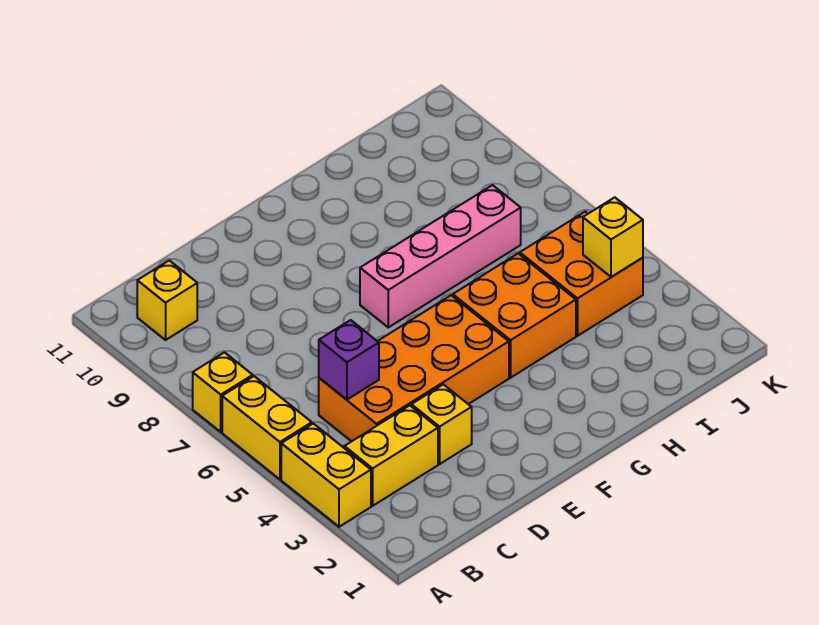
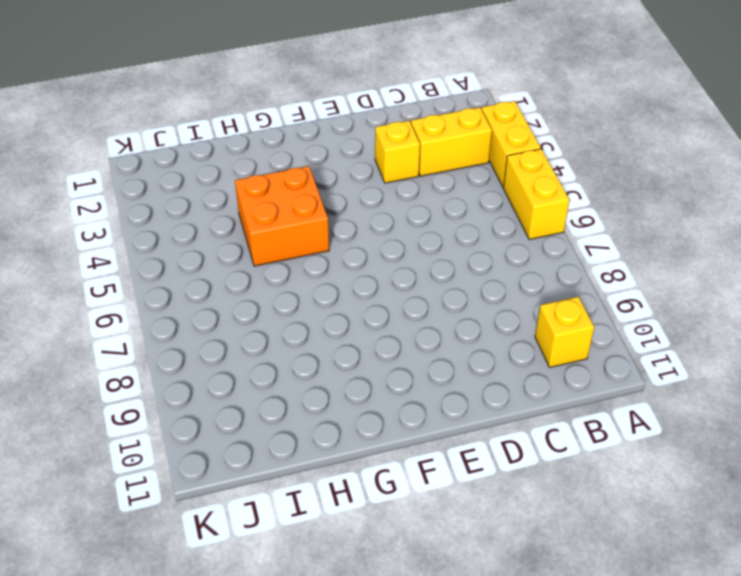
none -> yellow 1x1 brick [193,352,253,432]
none -> orange 2x4 brick [319,295,509,441]
none -> pink 1x4 brick [360,185,521,327]

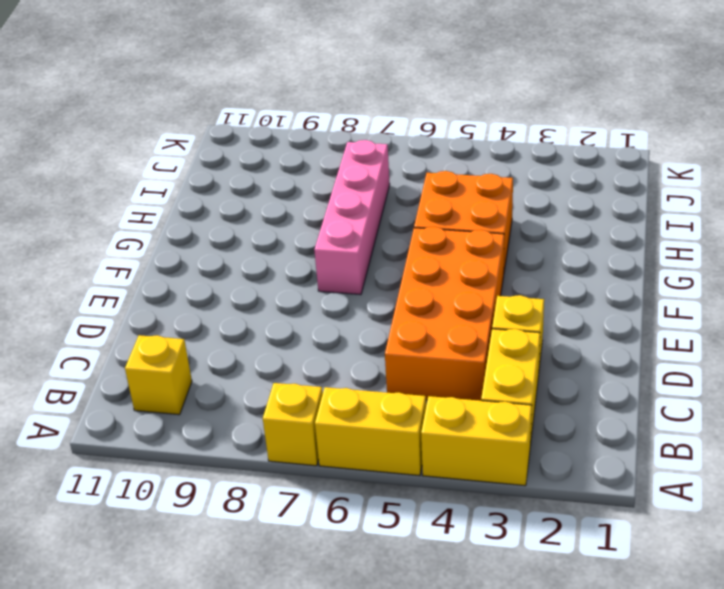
none -> orange 2x2 brick [520,212,643,336]
none -> purple 1x1 brick [319,320,379,400]
none -> yellow 1x1 brick [583,197,643,277]

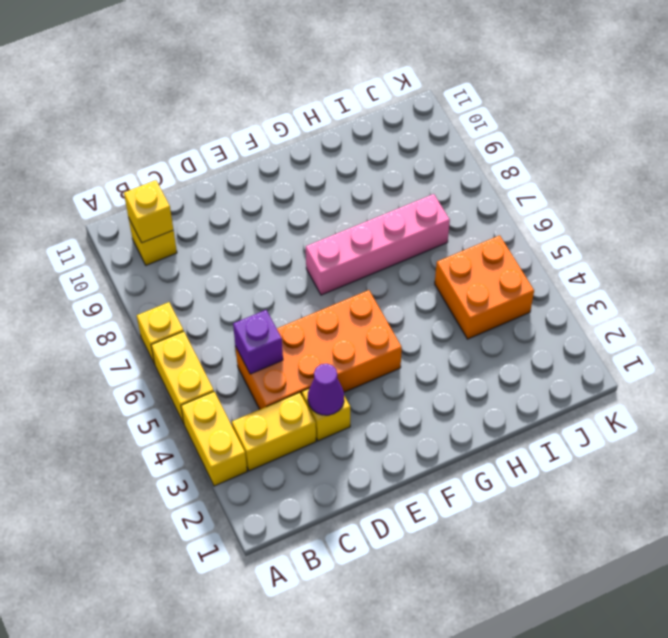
yellow 1x1 brick [124,180,173,243] -> yellow 1x1 brick moved to [583,197,643,277]
purple 1x1 cone [308,364,344,415] -> none
none -> orange 2x2 brick [453,253,576,378]

